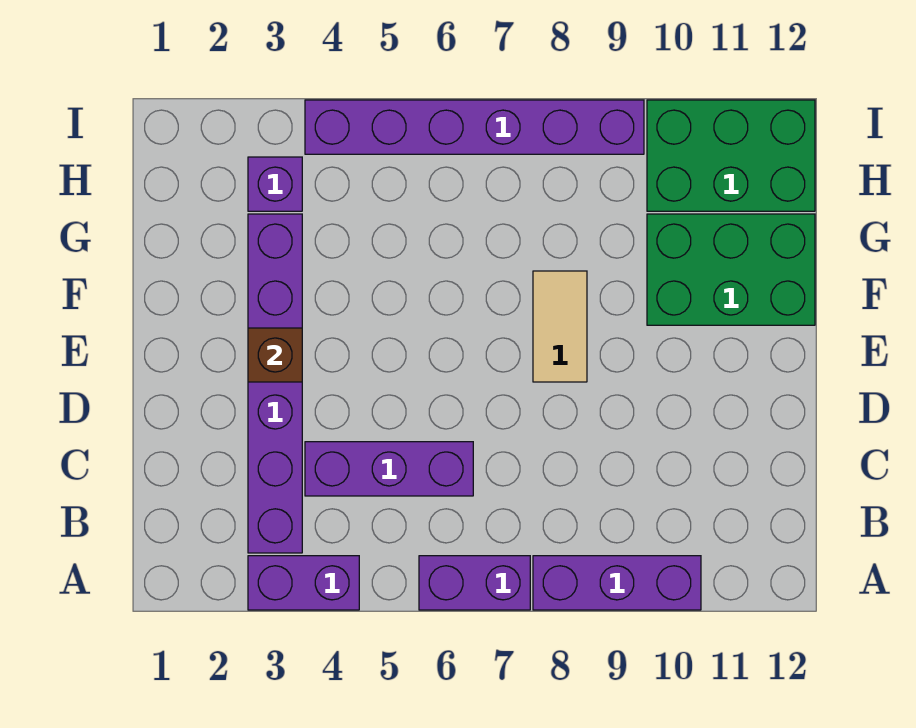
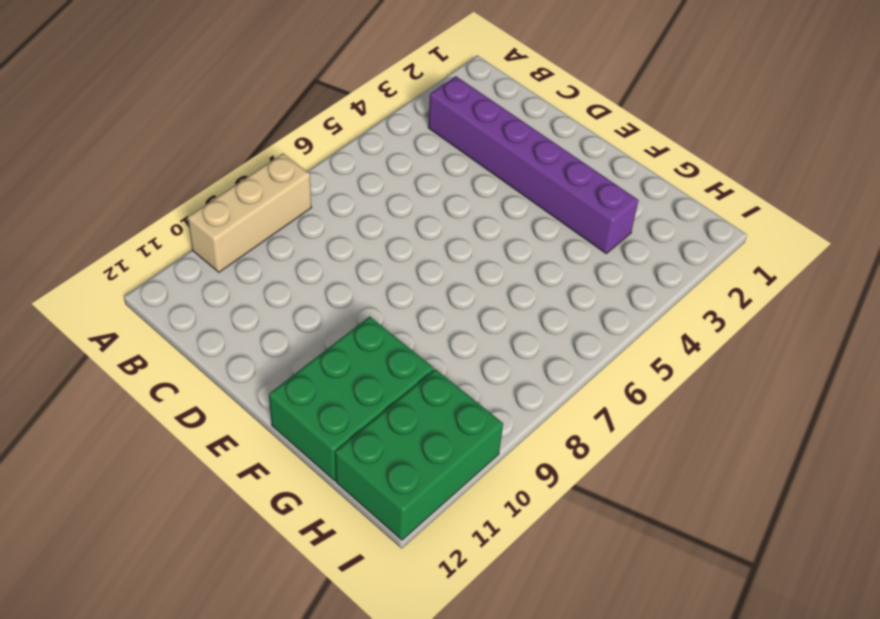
tan 1x3 brick [188,154,312,272] -> purple 1x3 brick [533,556,701,610]
none -> purple 1x2 brick [248,556,359,610]
none -> purple 1x2 brick [419,556,530,610]

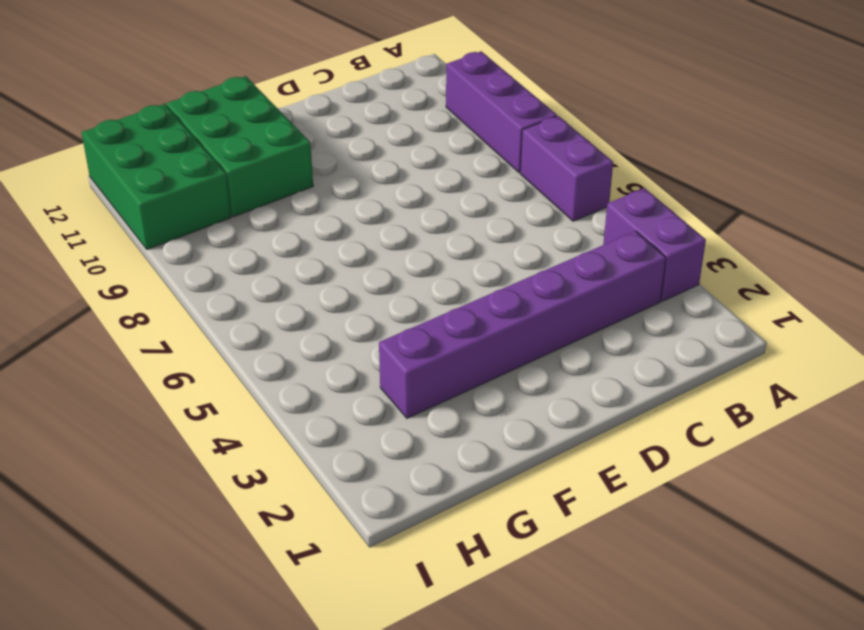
none -> purple 1x3 brick [305,442,473,496]
none -> tan 1x2 tile [533,271,587,382]

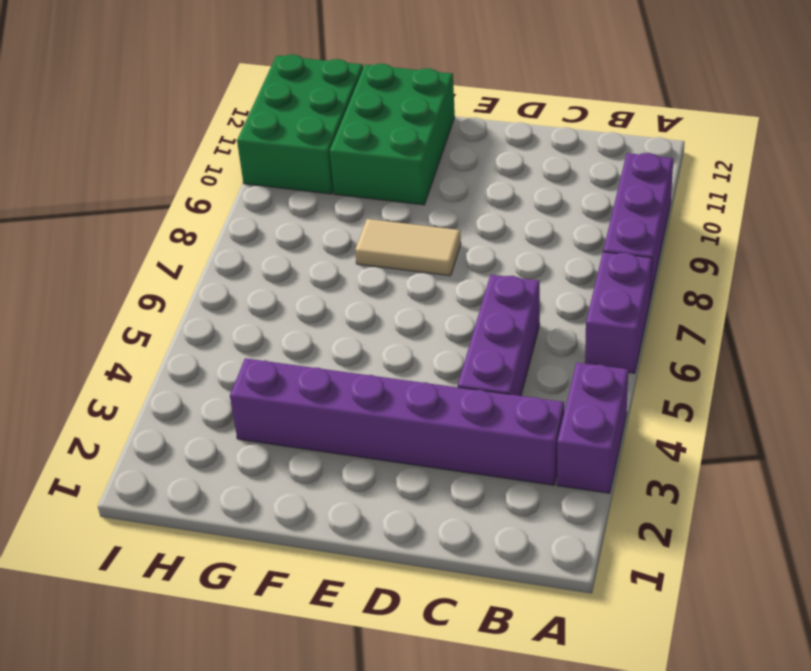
none -> purple 1x1 brick [248,157,302,211]
none -> purple 1x6 brick [305,100,644,154]

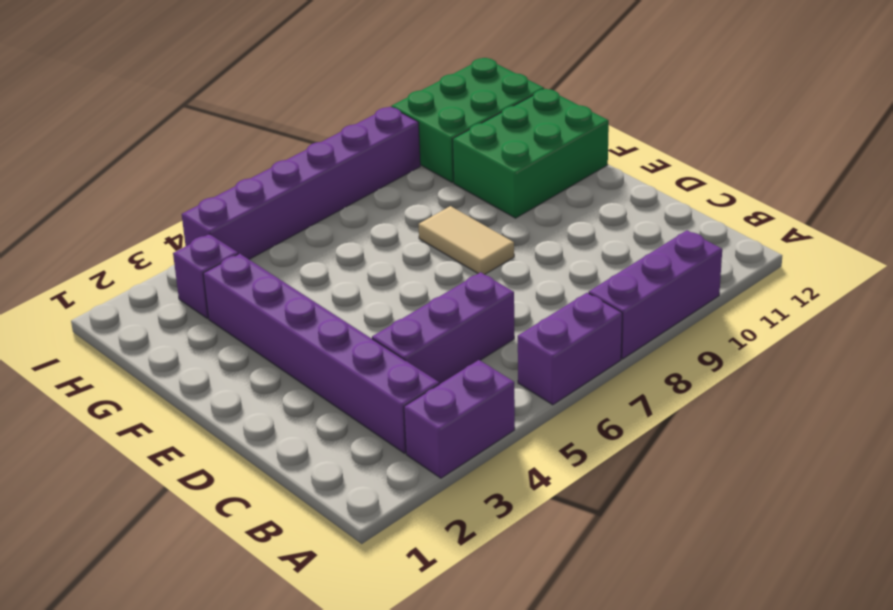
none -> brown 1x1 brick [248,328,302,382]

